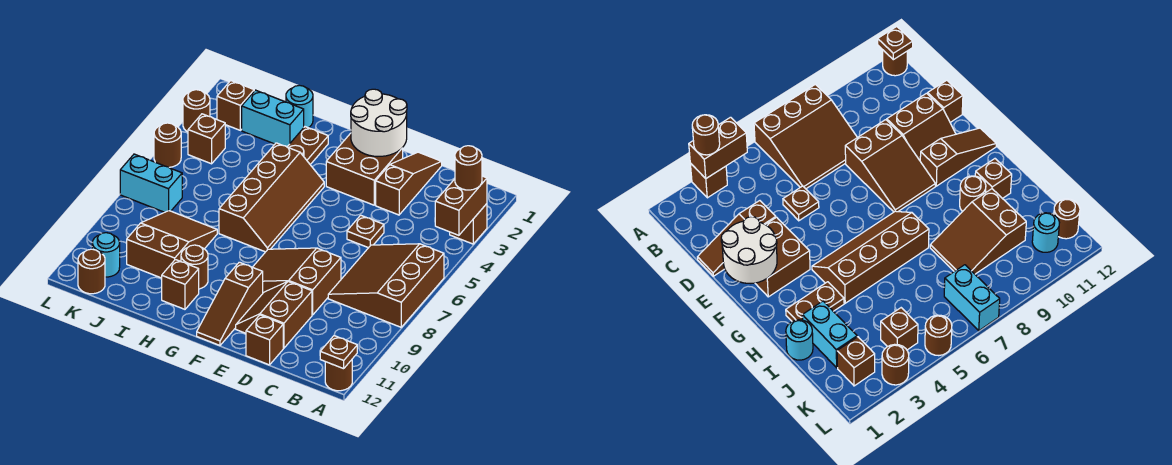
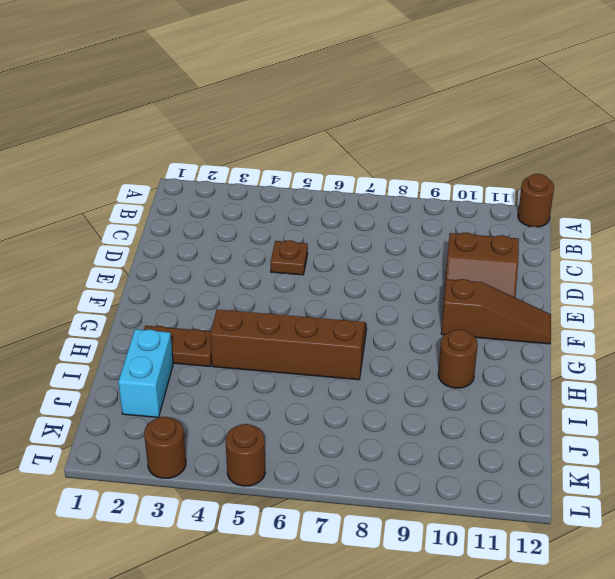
none -> brown 1x1 brick [450,204,487,244]
none -> brown 3x3 slope [328,244,444,327]
none -> brown 1x3 slope [376,152,442,215]

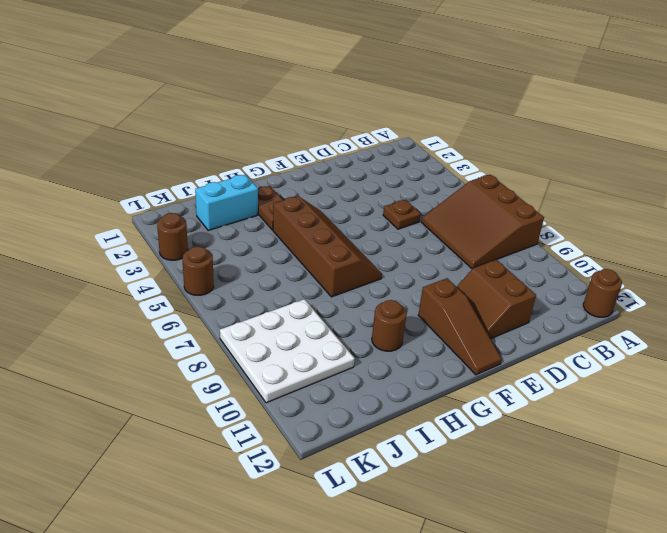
white 3x3 plate [220,299,355,403] -> brown 2x3 slope [127,211,217,278]
none -> brown 1x1 brick [450,204,487,244]
none -> brown 1x3 slope [376,152,442,215]
none -> brown 2x3 slope [253,248,341,315]

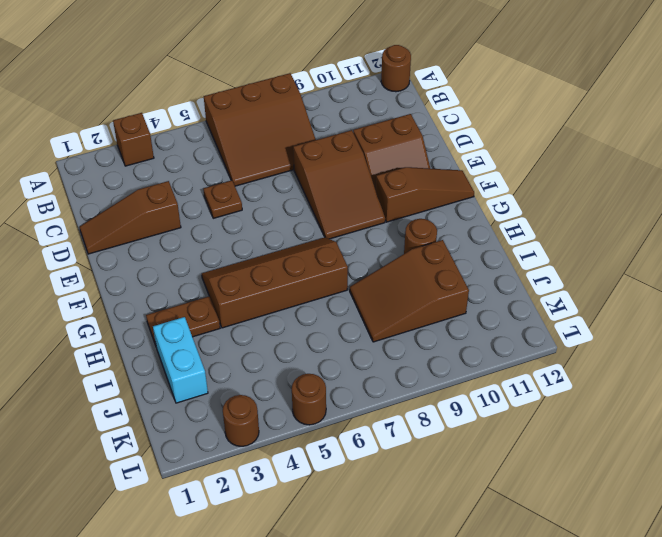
none -> brown 1x1 brick [246,315,283,365]
none -> brown 2x2 brick [326,133,403,205]
none -> brown 1x1 brick [162,260,199,309]

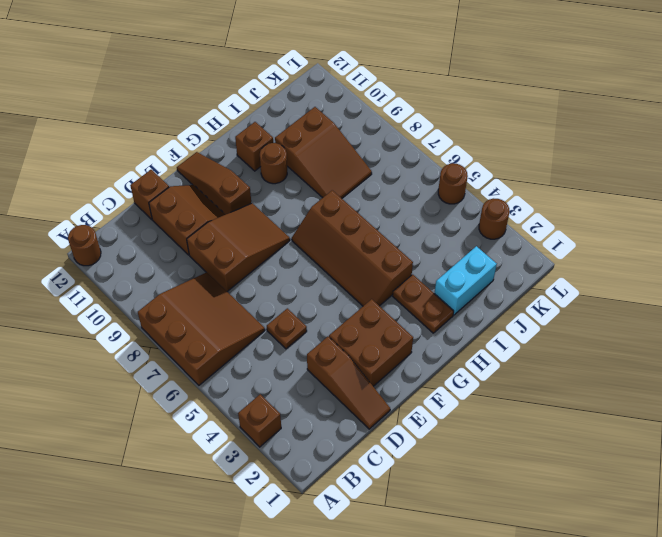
none -> cyan 1x1 round brick [286,85,313,128]
none -> brown 1x1 brick [217,81,254,130]
none -> brown 1x1 brick [188,114,225,164]

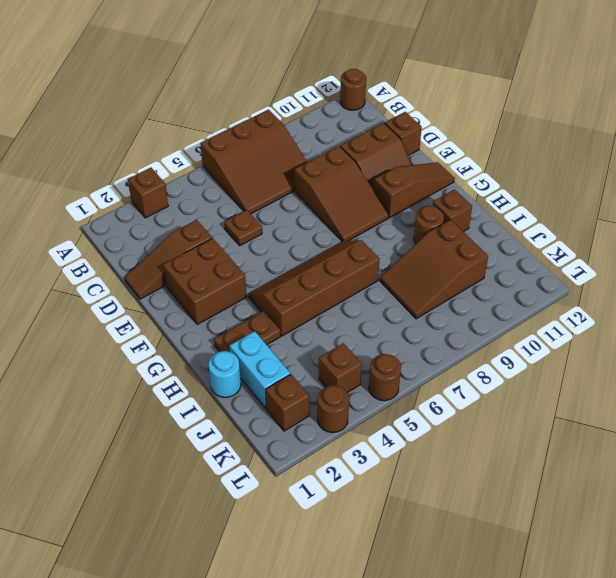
none -> cyan 1x2 brick [120,154,182,212]
none -> cyan 1x1 round brick [92,233,120,277]
none -> brown 1x1 round brick [78,249,105,294]

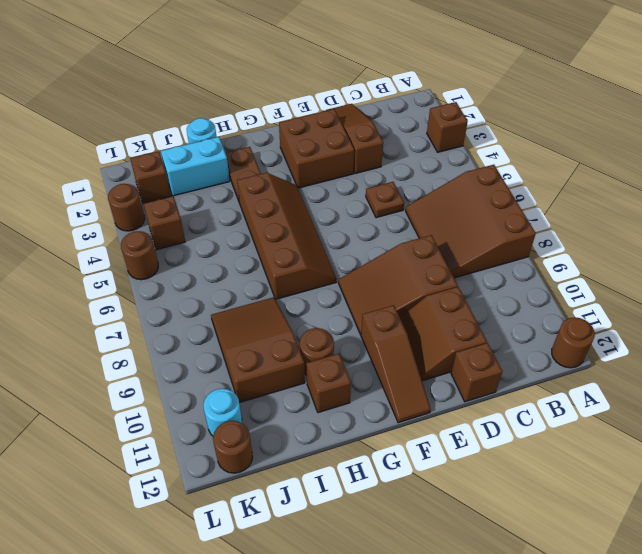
none -> cyan 1x2 brick [120,154,182,212]
none -> brown 1x2 brick [435,176,487,235]
none -> brown 1x1 plate [320,336,357,369]

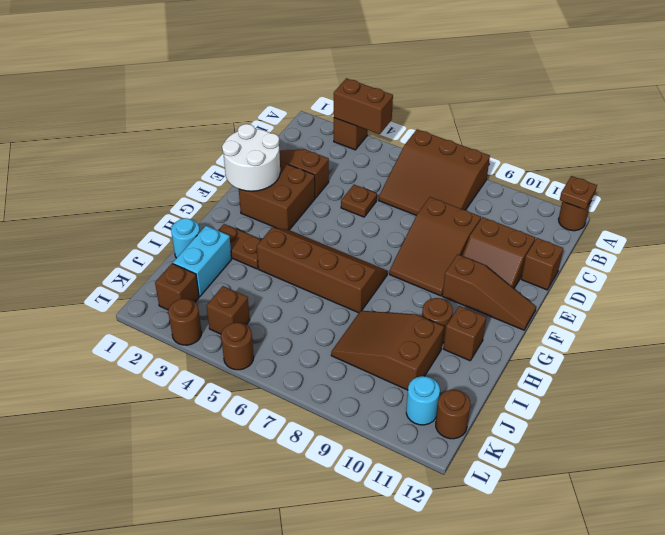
none -> cyan 1x2 brick [120,154,182,212]
none -> brown 1x1 round brick [455,146,482,190]

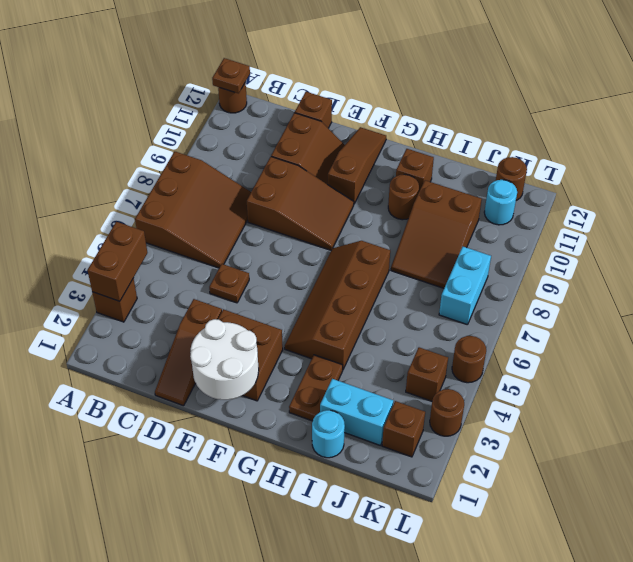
cyan 1x2 brick [439,247,491,325] -> cyan 1x2 brick turned to [120,154,182,212]
none -> brown 1x1 round brick [455,146,482,190]

